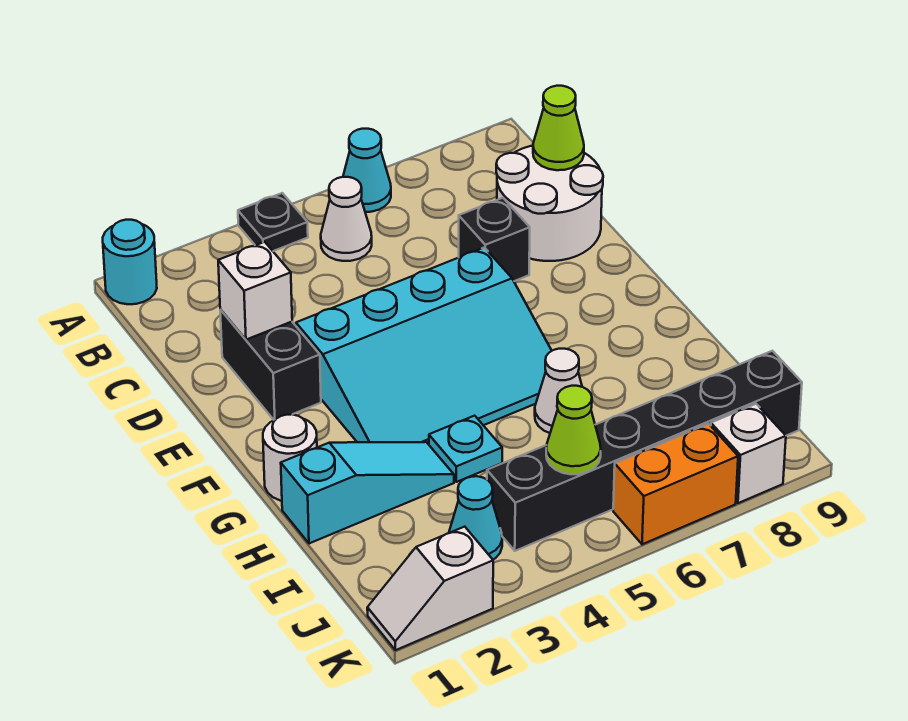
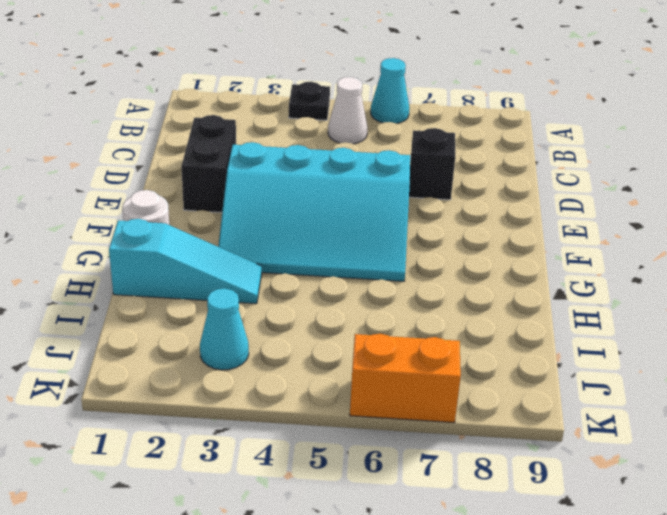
none -> cyan 1x1 round brick [103,220,157,304]
none -> white 2x2 round brick [496,146,603,261]
none -> cyan 1x1 plate [429,416,502,482]

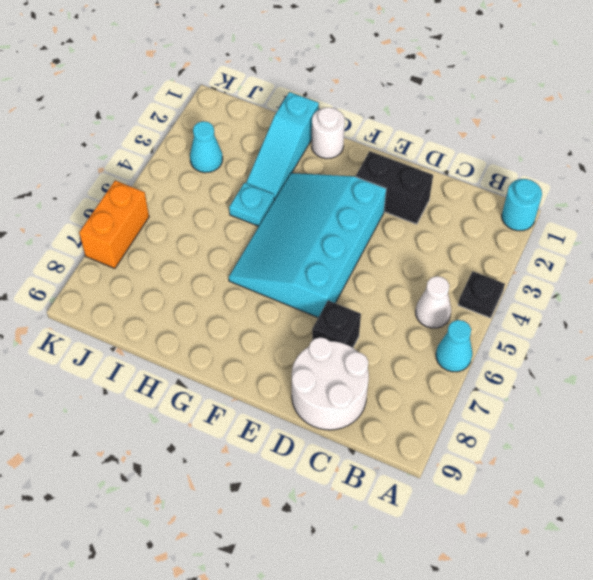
none -> white 1x1 cone [535,349,582,433]
none -> black 1x6 brick [487,351,802,551]
none -> white 1x2 slope [367,527,493,650]

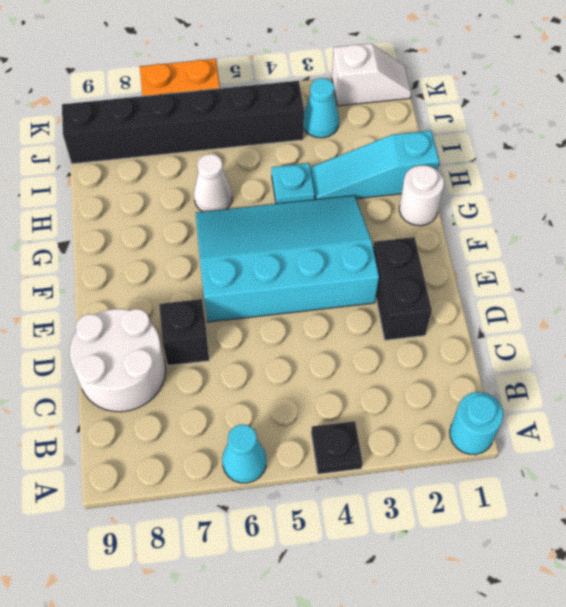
none -> white 1x1 cone [321,177,372,261]
none -> white 1x1 brick [711,404,786,503]
none -> lime 1x1 cone [533,86,584,170]

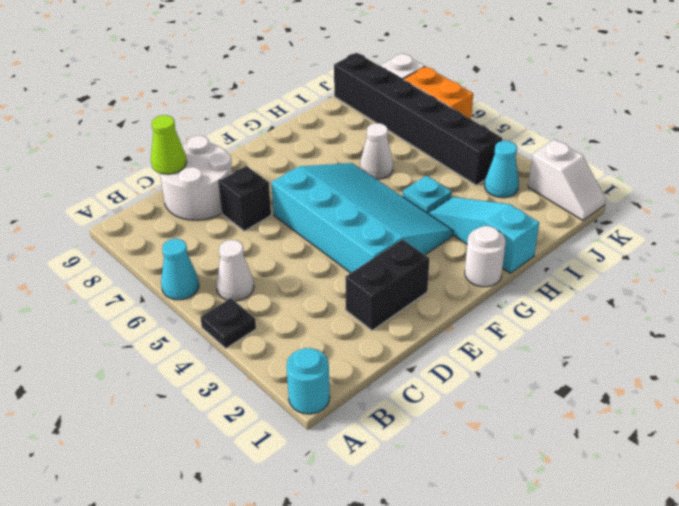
none -> white 1x1 brick [218,242,292,340]
none -> lime 1x1 cone [546,386,601,474]

